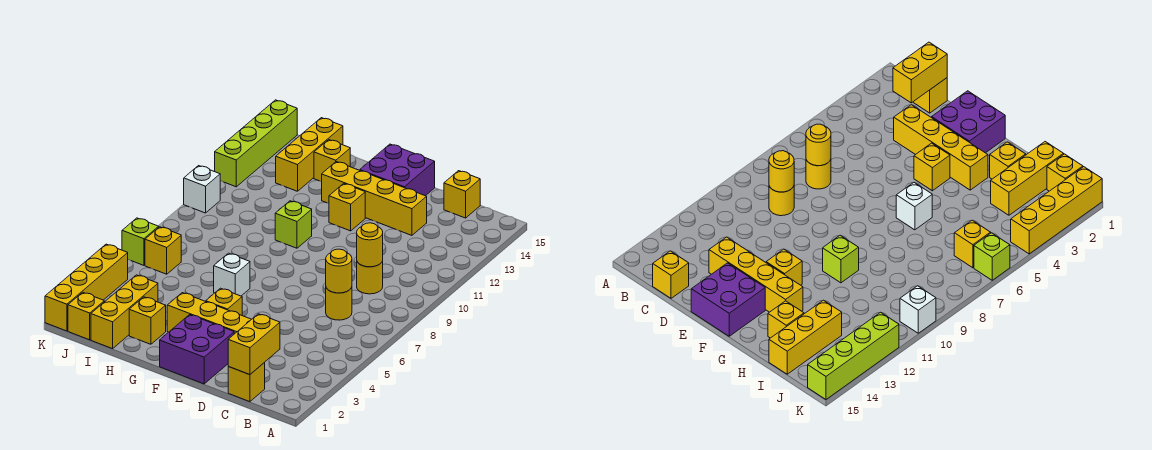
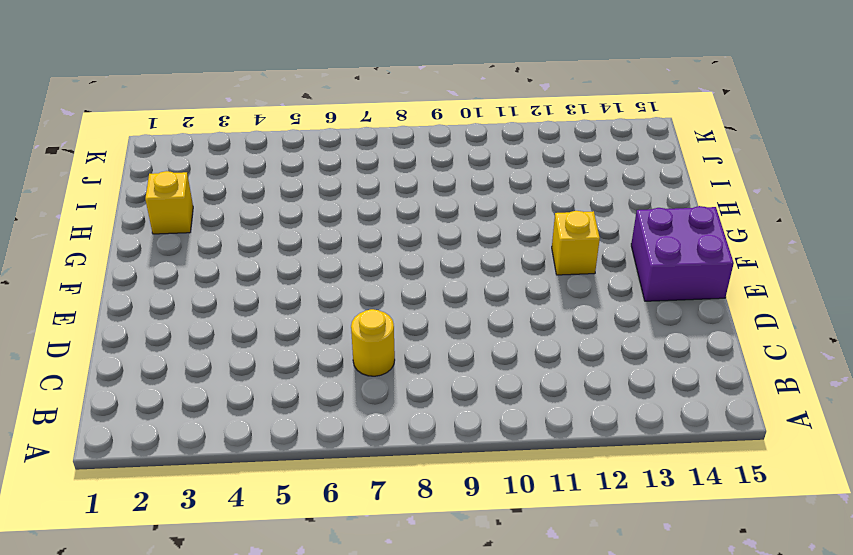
none -> yellow 1x1 brick [228,363,265,402]
none -> yellow 1x1 round brick [357,261,383,294]
none -> yellow 1x1 brick [444,171,480,218]

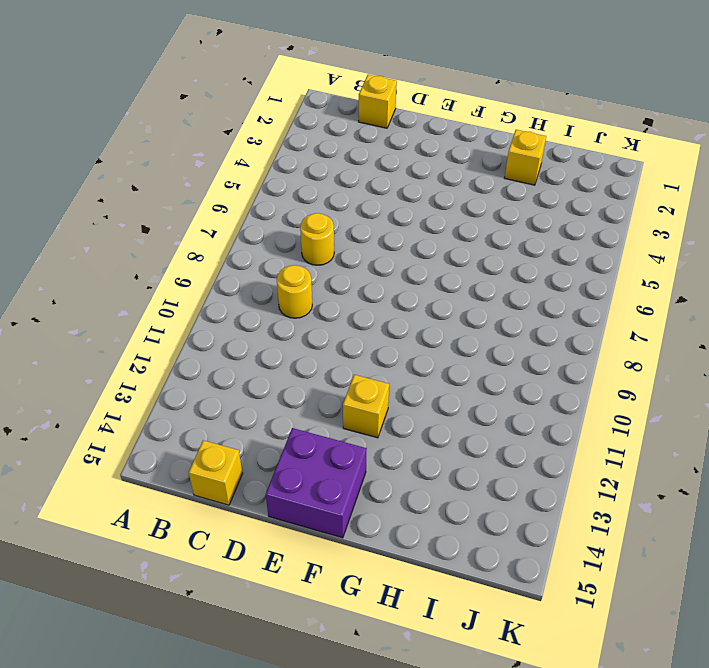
none -> yellow 1x4 brick [167,293,251,334]
none -> yellow 1x4 brick [322,162,427,235]
none -> purple 2x2 brick [160,315,234,384]

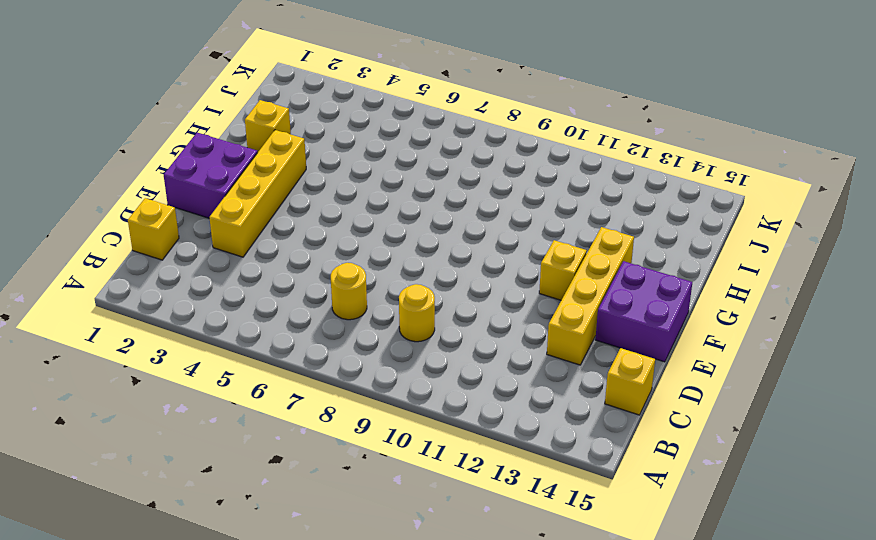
none -> yellow 1x1 brick [206,288,242,315]
none -> white 1x1 brick [214,253,250,296]
none -> lime 1x1 brick [275,201,312,248]

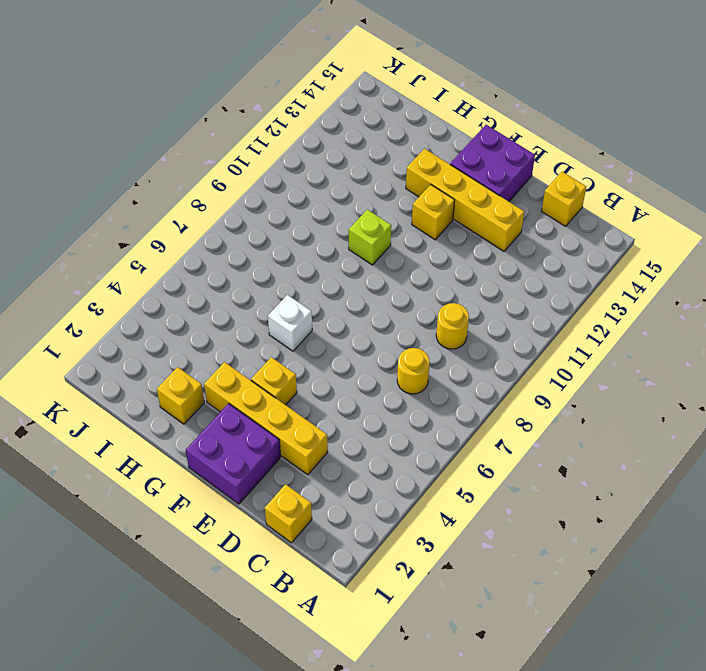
none -> yellow 1x1 brick [314,140,350,181]
none -> yellow 1x3 brick [91,275,158,349]
none -> yellow 1x3 brick [276,118,343,191]

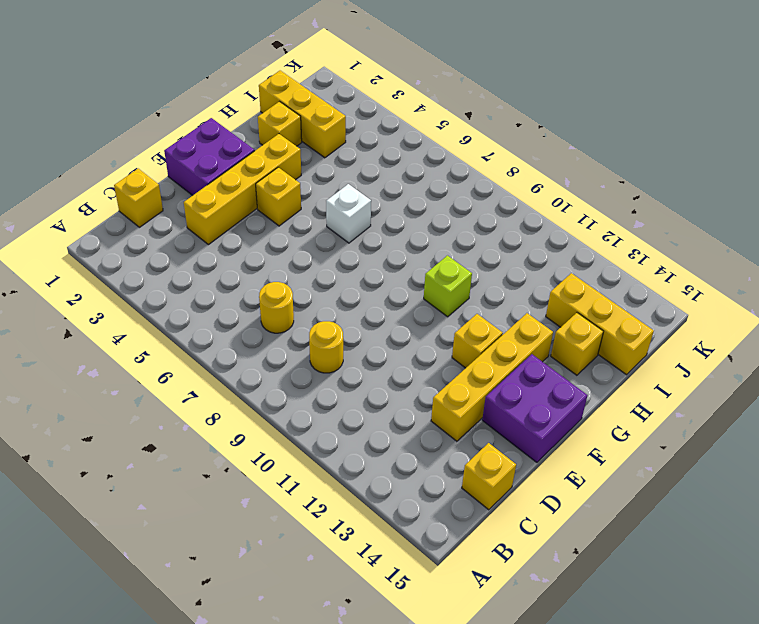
none -> yellow 1x1 brick [68,292,104,340]
none -> yellow 1x1 brick [145,227,181,274]
none -> yellow 1x4 brick [45,244,128,331]

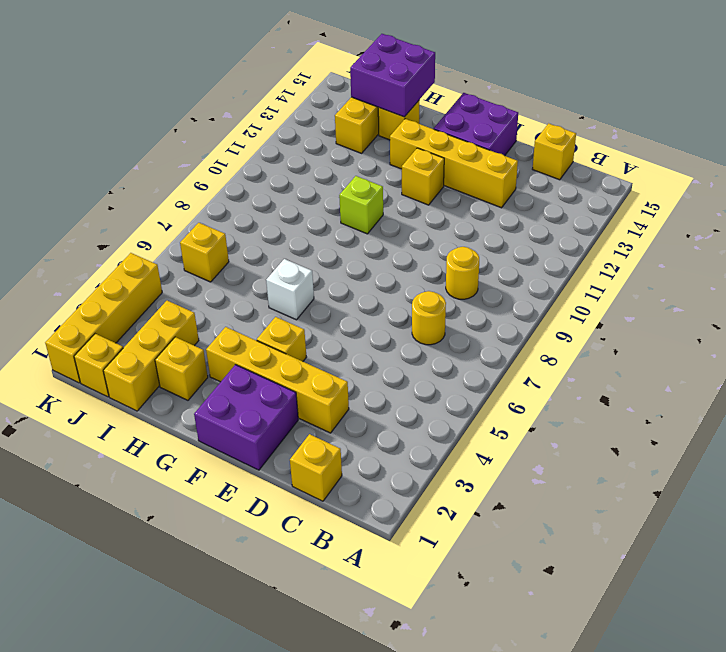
purple 2x2 brick [350,34,435,117] -> none
none -> lime 1x1 brick [122,218,159,265]
none -> white 1x1 brick [184,166,220,213]
none -> lime 1x4 brick [215,100,297,187]

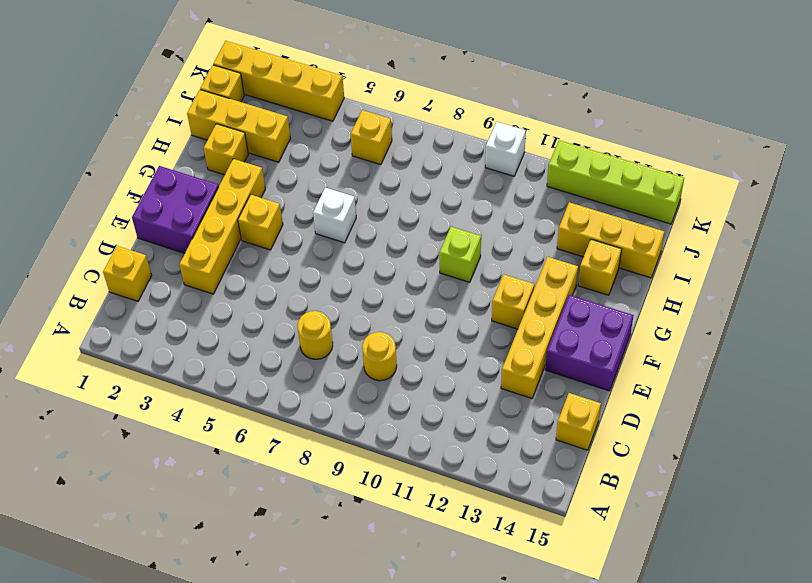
none -> lime 1x1 brick [122,218,159,265]
none -> yellow 1x2 brick [228,314,280,375]
none -> yellow 1x1 round brick [326,249,352,293]

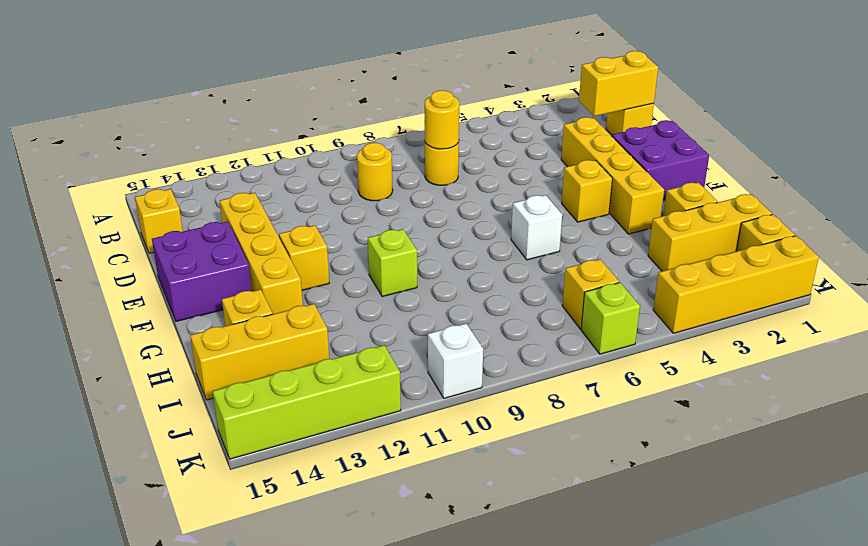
none -> yellow 1x1 round brick [357,223,383,267]

